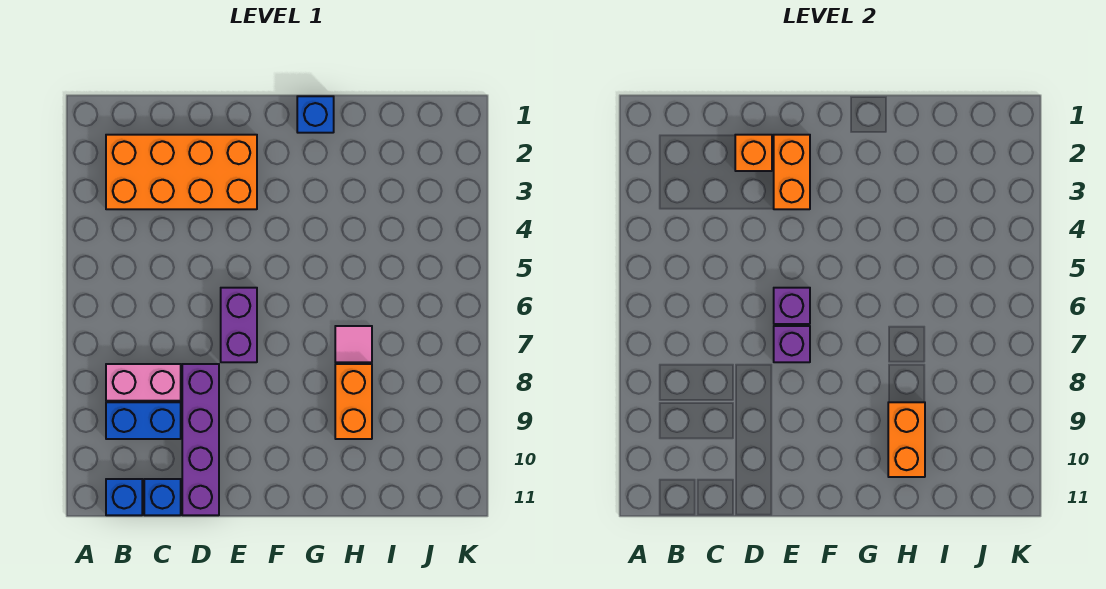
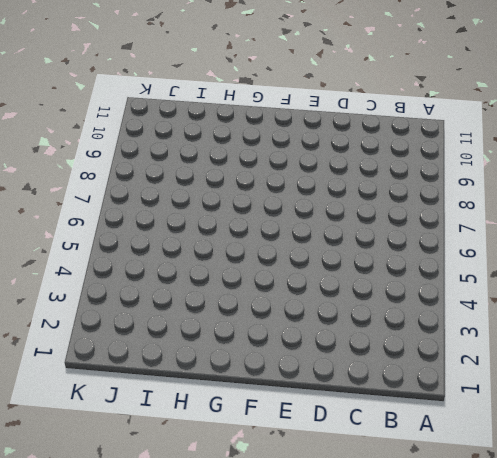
none -> orange 2x4 brick [106,135,257,209]
none -> pink 1x2 brick [106,364,181,401]
none -> blue 1x2 brick [106,402,181,439]

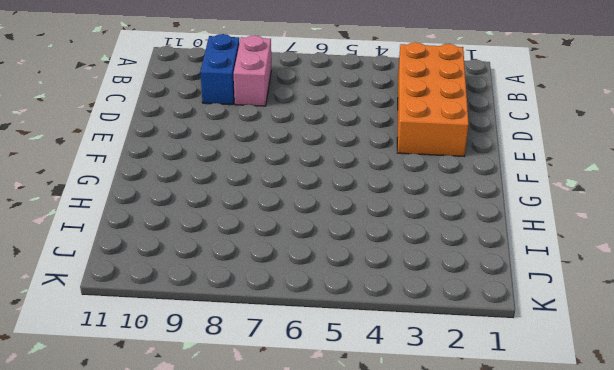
none -> blue 1x1 brick [106,479,142,515]
none -> blue 1x1 brick [144,479,181,515]
none -> purple 1x4 brick [182,364,219,515]

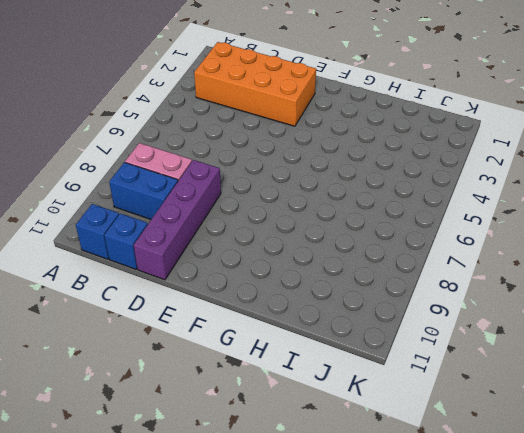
none -> purple 1x2 brick [221,288,257,362]
none -> blue 1x1 brick [297,96,334,133]
none -> pink 1x1 tile [335,326,372,362]

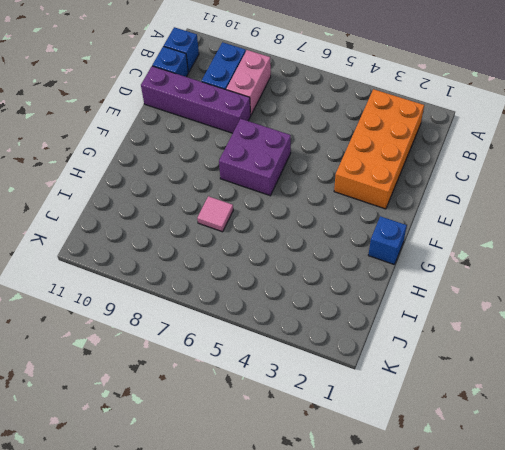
purple 2x2 brick [219,119,291,196] -> purple 1x2 brick [221,288,257,362]
none -> orange 1x2 brick [335,364,372,439]
none -> orange 1x1 brick [735,135,772,171]
none -> orange 1x2 brick [774,135,810,209]

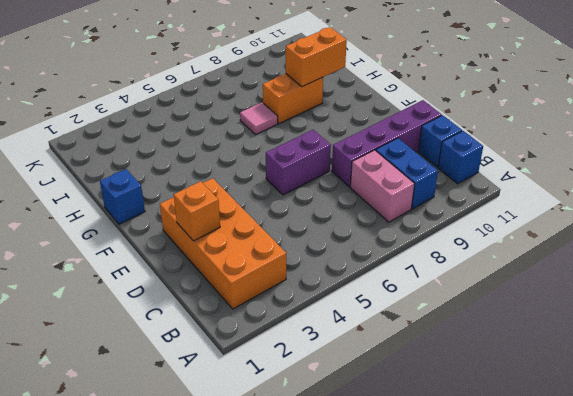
none -> orange 1x2 brick [774,135,810,209]
none -> purple 1x1 brick [774,288,810,324]
none -> purple 1x1 brick [774,326,810,362]

